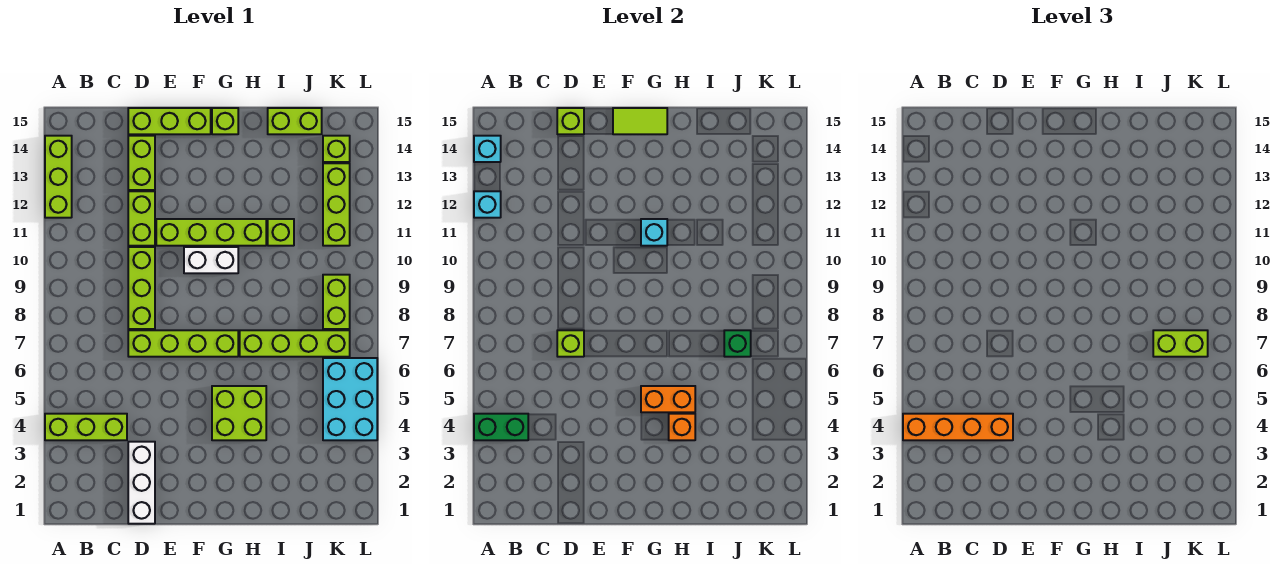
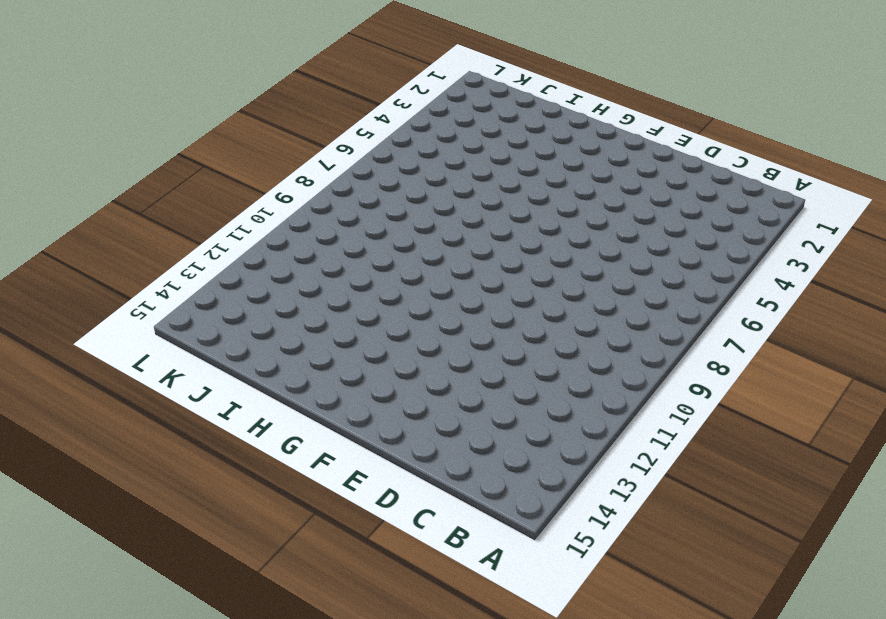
none -> lime 1x3 brick [45,414,127,440]
none -> lime 1x3 brick [45,136,72,218]
none -> white 1x3 brick [128,442,155,524]
none -> lime 1x4 brick [128,330,238,357]

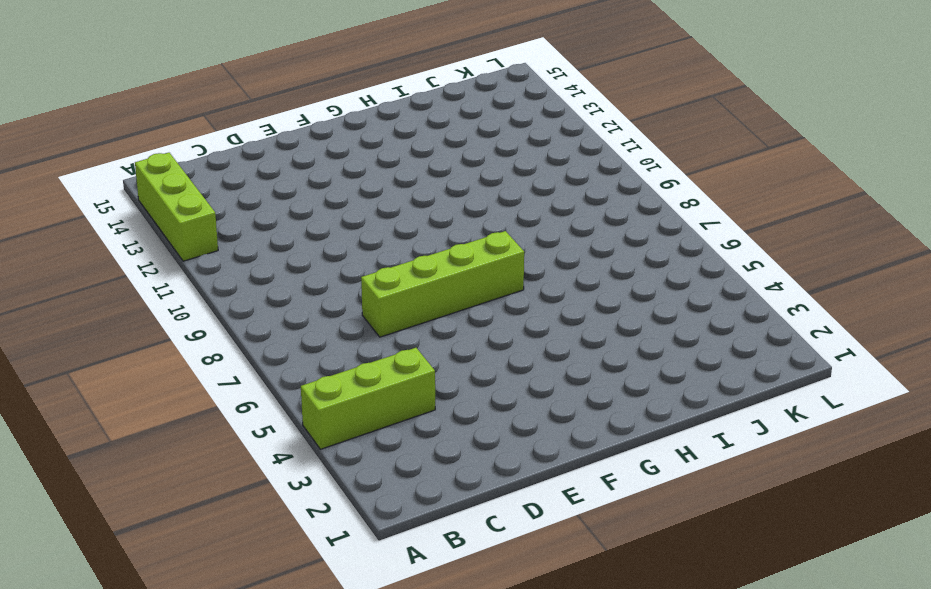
none -> white 1x3 brick [128,442,155,524]
none -> lime 1x3 brick [128,247,155,329]
none -> lime 1x2 brick [128,191,155,246]
none -> lime 1x2 brick [128,136,155,190]

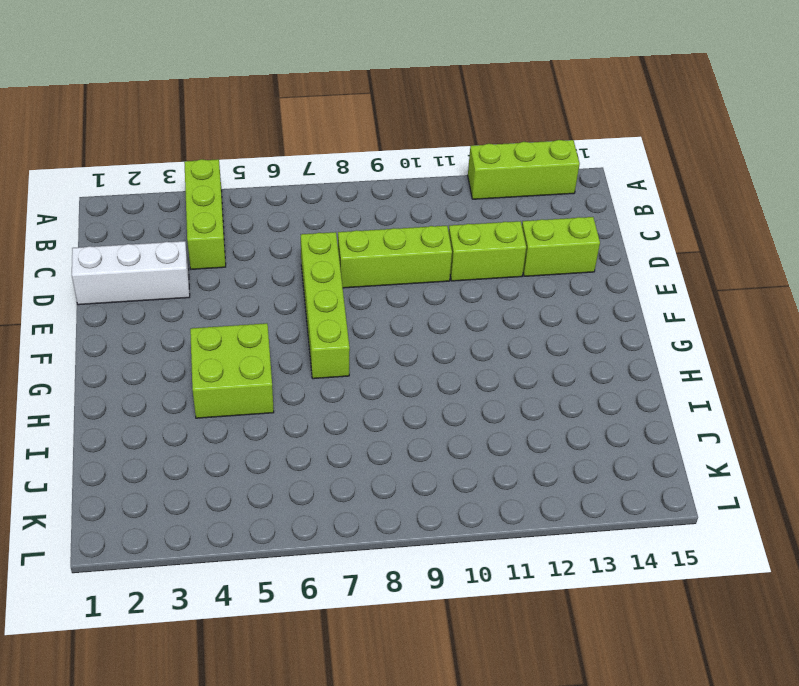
none -> lime 1x3 brick [128,108,211,134]
none -> lime 1x4 brick [156,219,266,246]
none -> white 1x2 brick [184,247,238,273]
none -> lime 1x1 brick [212,108,238,134]

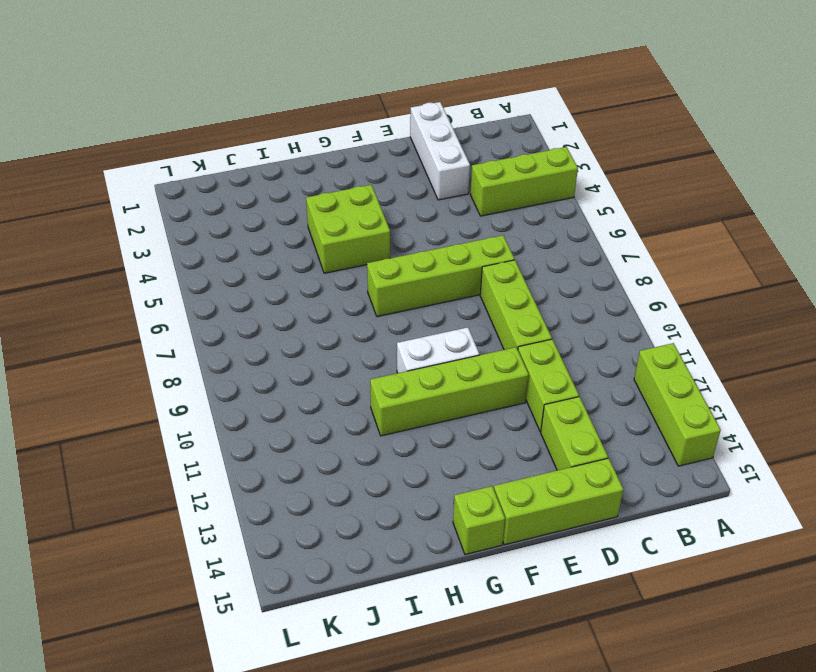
none -> lime 1x4 brick [240,330,350,357]
none -> lime 1x1 brick [268,219,294,246]
none -> lime 1x2 brick [268,108,322,134]
none -> cyan 2x3 brick [323,358,377,440]

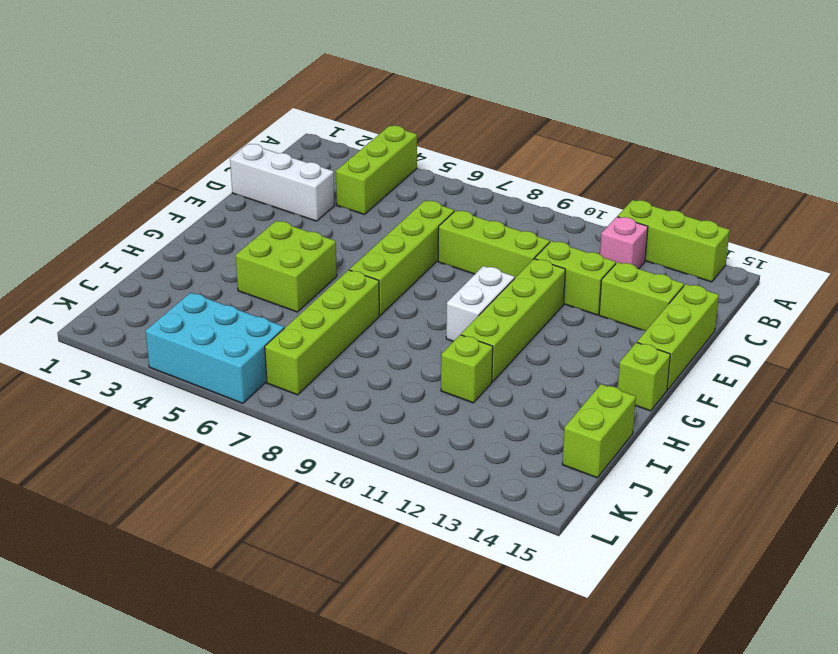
pink 1x1 brick [600,217,648,269] -> none
none -> lime 1x2 brick [323,275,350,329]
none -> lime 1x3 brick [323,163,350,246]
none -> lime 1x1 brick [323,136,350,162]
none -> green 1x2 brick [474,414,528,440]

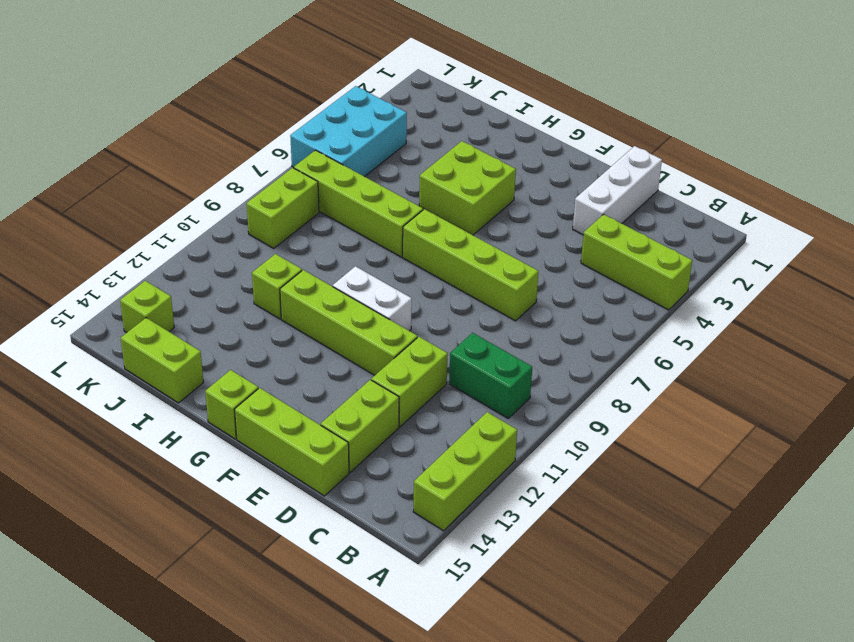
green 1x2 brick [449,333,532,418] -> green 1x2 brick moved to [474,414,528,440]
none -> lime 1x3 brick [128,247,155,329]
none -> lime 1x3 brick [323,163,350,246]
none -> cyan 1x1 brick [474,191,501,218]
none -> cyan 1x1 brick [474,136,501,162]

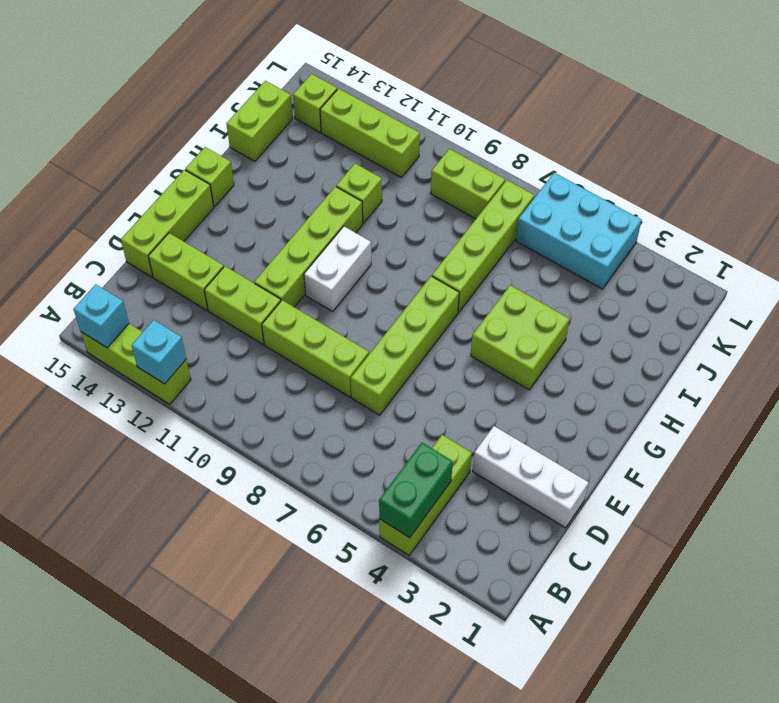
none -> lime 1x1 brick [557,330,584,357]
none -> lime 1x1 brick [557,108,584,134]
none -> lime 1x2 tile [613,108,667,134]
none -> orange 1x2 brick [641,386,695,412]

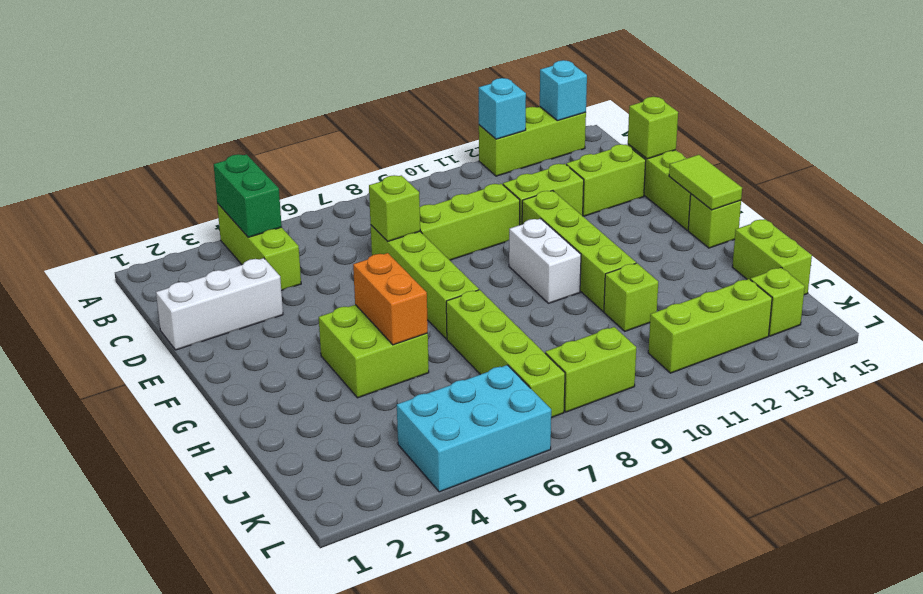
none -> cyan 1x1 brick [641,219,667,246]
none -> orange 1x1 brick [669,414,695,440]
none -> green 1x1 brick [724,330,751,357]
none -> orange 1x4 brick [903,414,1013,440]

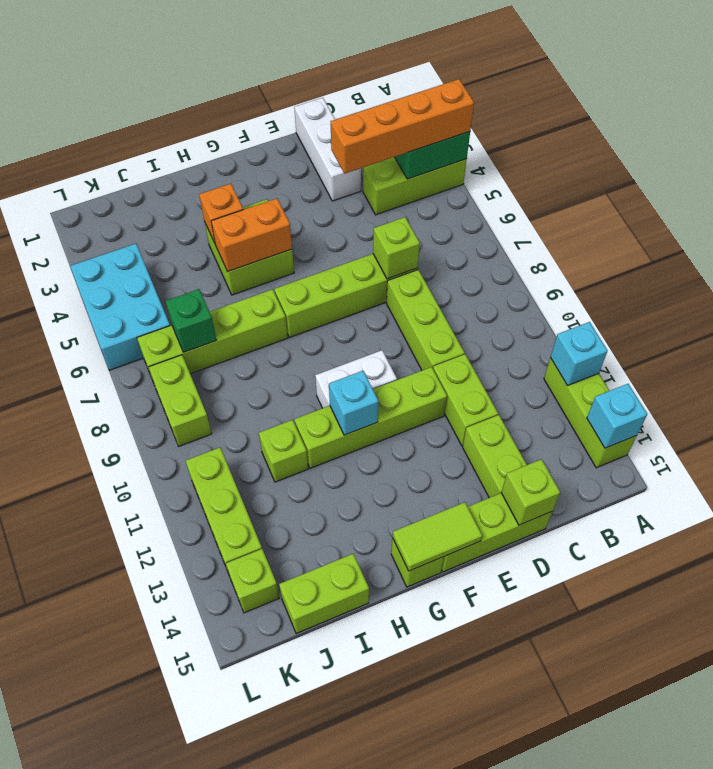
none -> lime 1x2 brick [1153,330,1208,357]

